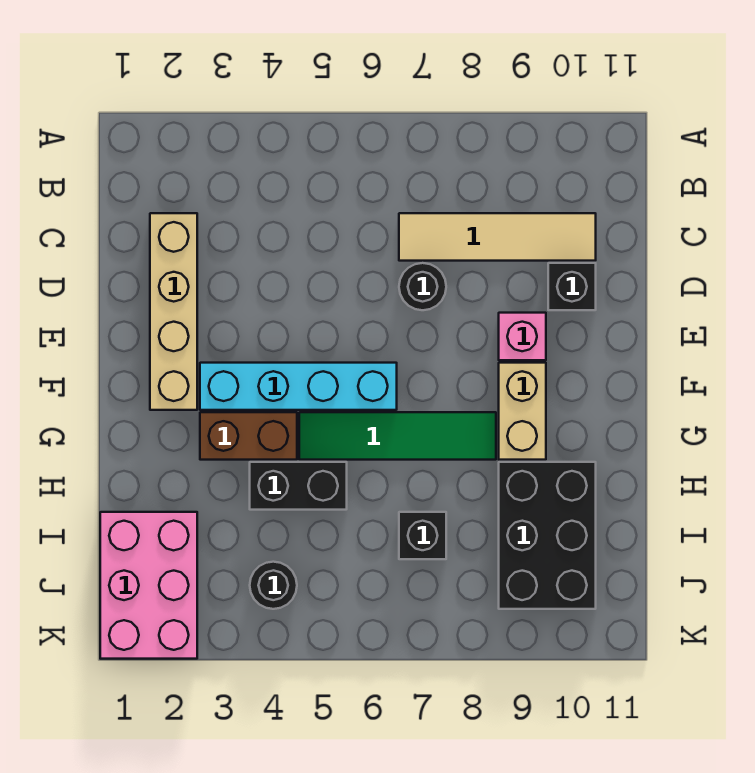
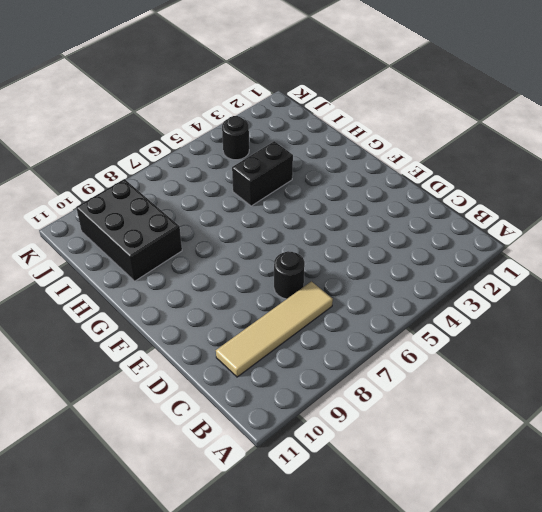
none -> tan 1x4 brick [150,213,197,410]
none -> black 1x1 brick [548,263,596,310]
none -> pink 1x1 brick [499,313,546,360]

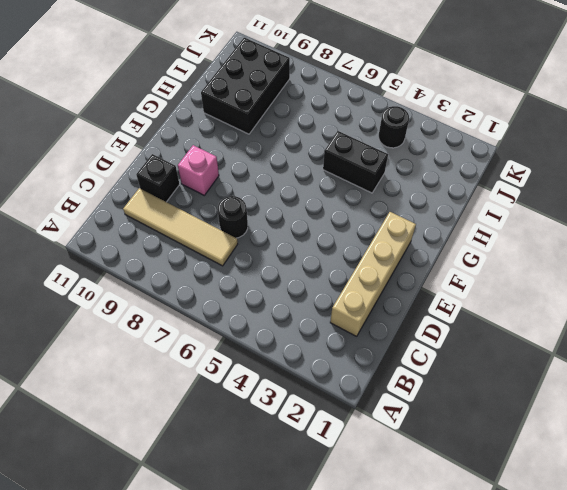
none -> cyan 1x4 brick [200,363,397,410]
none -> tan 1x2 brick [499,363,546,460]
none -> brown 1x2 brick [200,412,297,460]

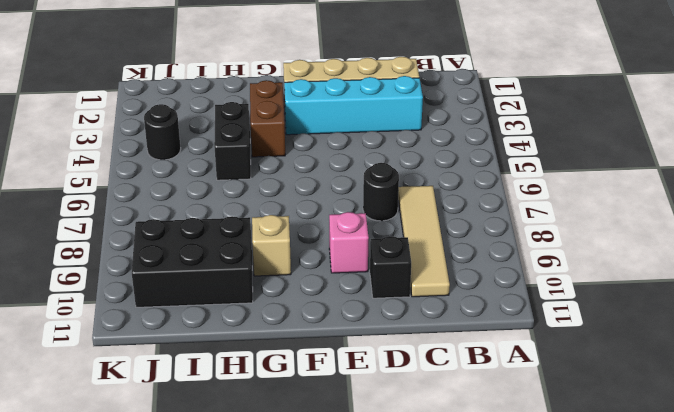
cyan 1x4 brick [284,76,423,135] -> cyan 1x4 brick turned to [200,363,397,410]
tan 1x1 brick [252,215,291,276] -> tan 1x2 brick [499,363,546,460]
none -> green 1x4 tile [299,412,496,460]
none -> pink 2x3 brick [100,512,197,659]
none -> black 1x1 brick [399,512,446,559]

